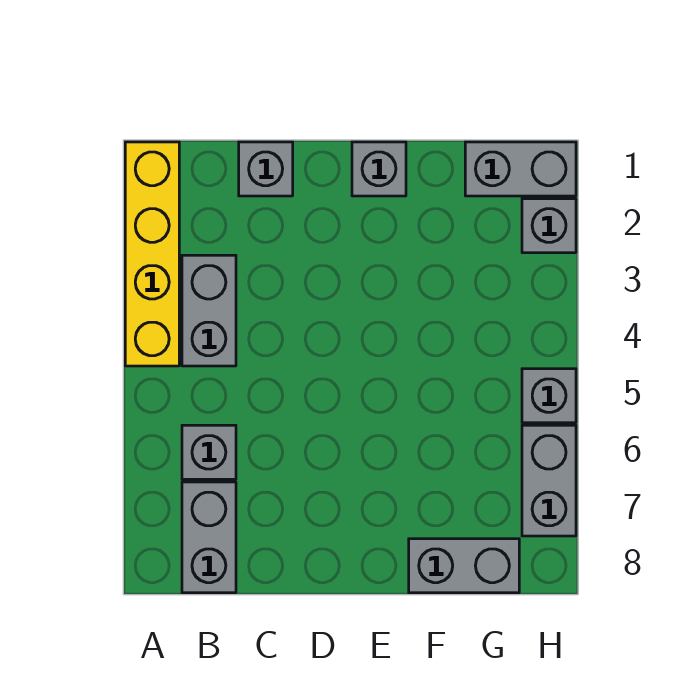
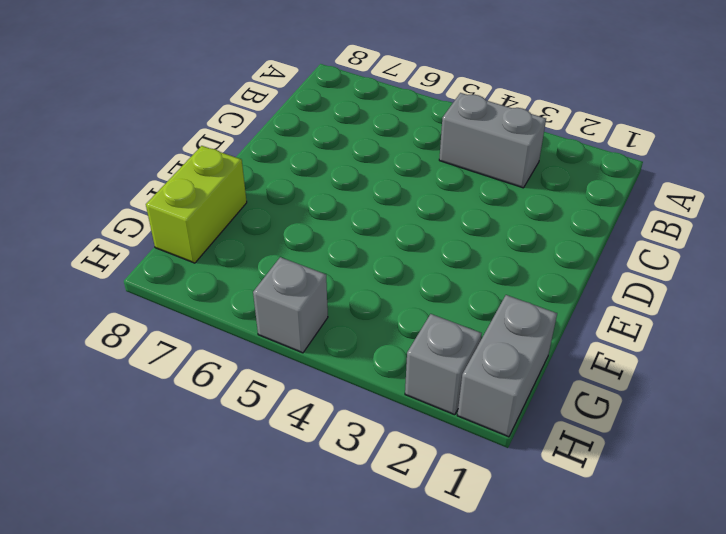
lime 1x2 brick [146,146,247,263] -> grey 1x2 brick [409,539,519,593]
none -> yellow 1x4 brick [125,142,179,366]
none -> grey 1x1 brick [182,425,236,479]

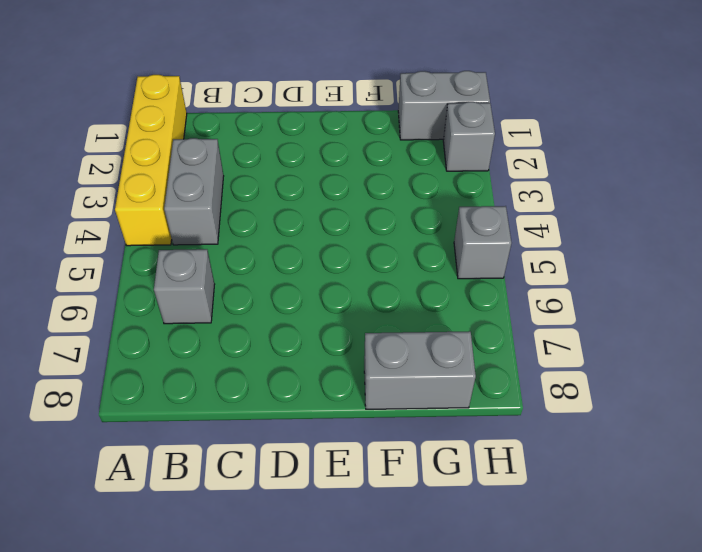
none -> grey 1x2 brick [182,482,236,593]
none -> grey 1x1 brick [239,142,293,196]

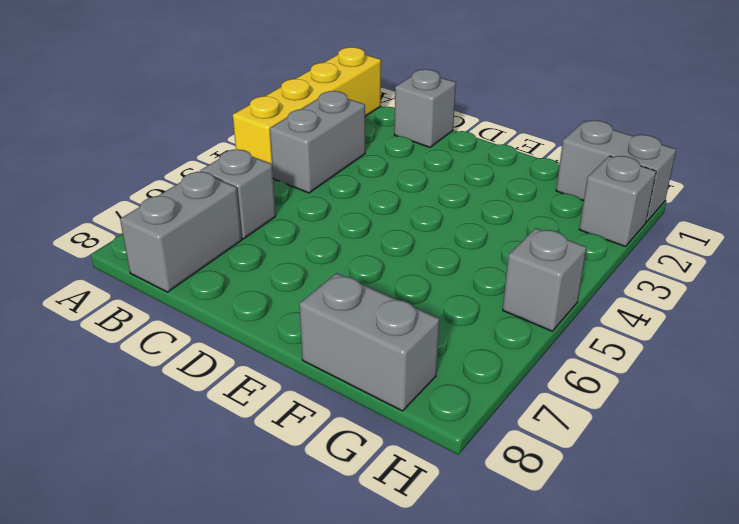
none -> grey 1x1 brick [352,142,406,196]
none -> grey 1x2 brick [522,425,576,536]

